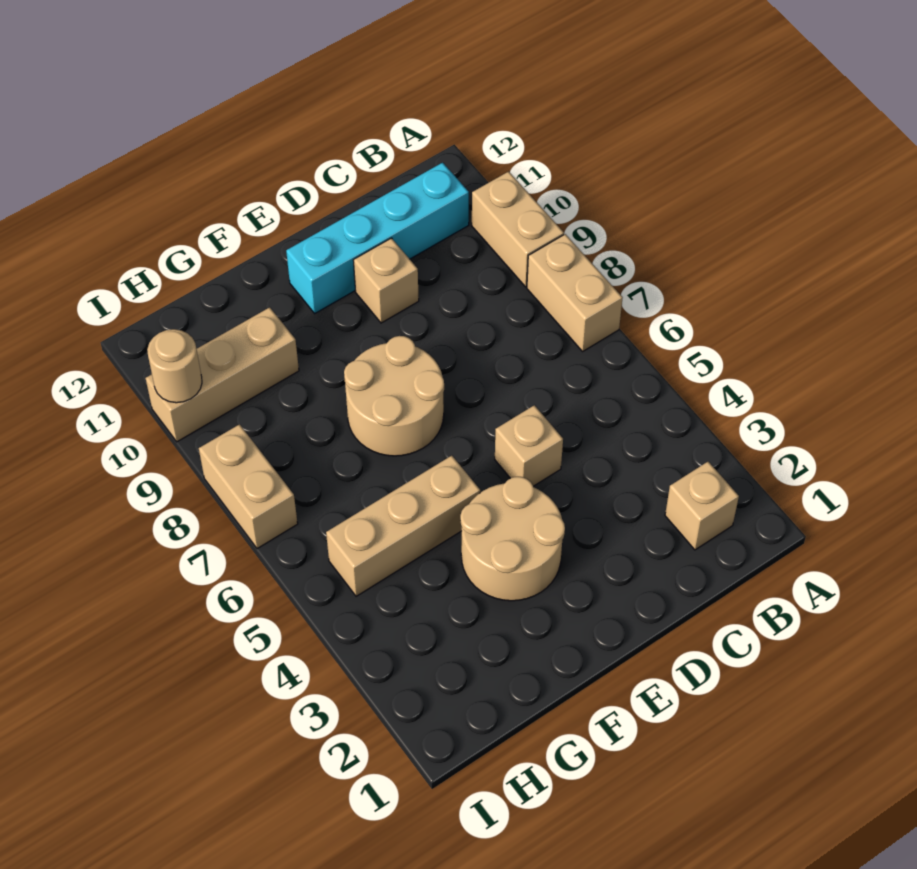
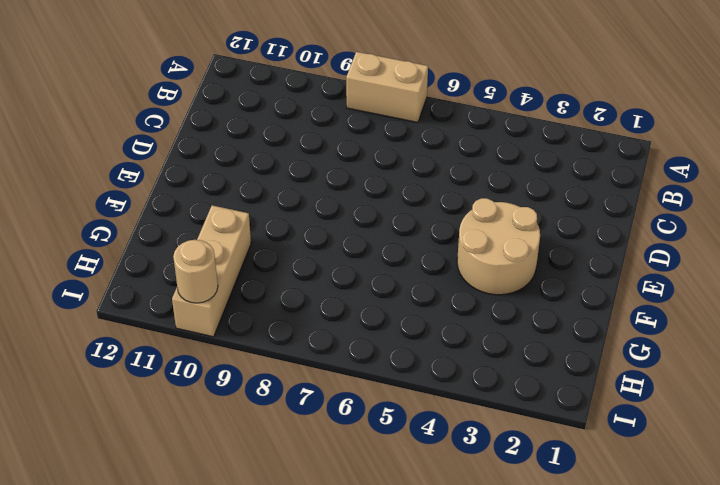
none -> tan 1x2 brick [472,171,564,287]
none -> tan 1x1 brick [665,462,739,550]
none -> cyan 1x4 brick [286,163,469,313]

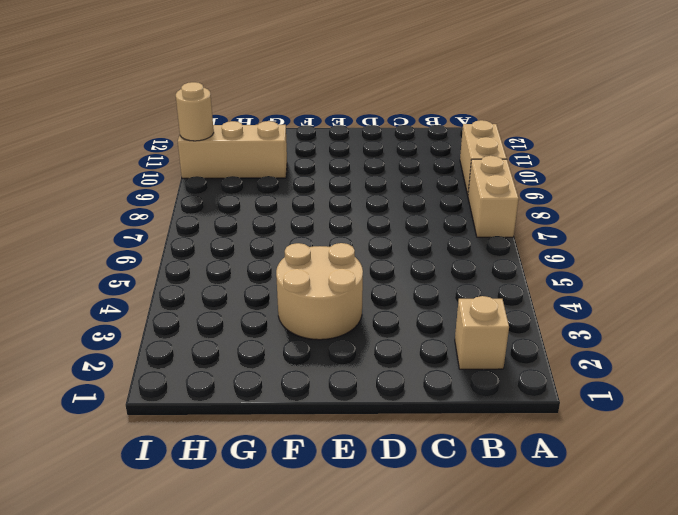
none -> cyan 1x4 brick [286,163,469,313]
none -> tan 1x1 brick [495,405,563,486]
none -> tan 1x1 brick [353,238,419,323]

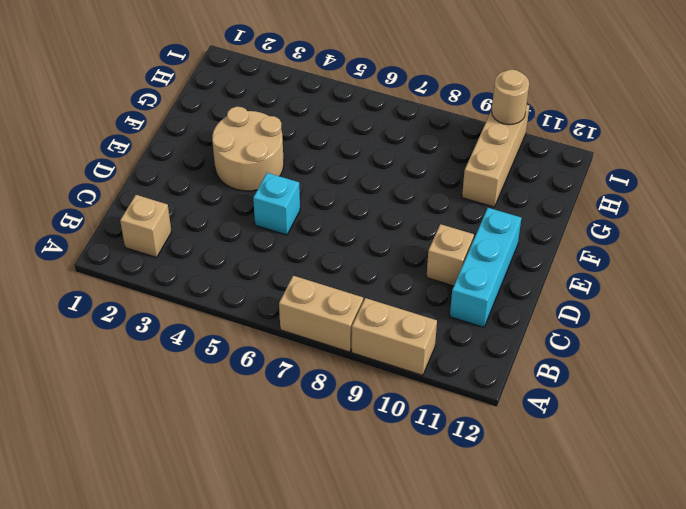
cyan 1x3 brick [450,208,521,327] -> cyan 1x4 brick [286,163,469,313]
cyan 1x1 brick [253,173,300,235] -> tan 1x1 brick [495,405,563,486]
none -> tan 2x2 round brick [344,336,444,456]
none -> tan 1x3 brick [326,456,480,596]
none -> tan 1x2 brick [199,424,298,549]

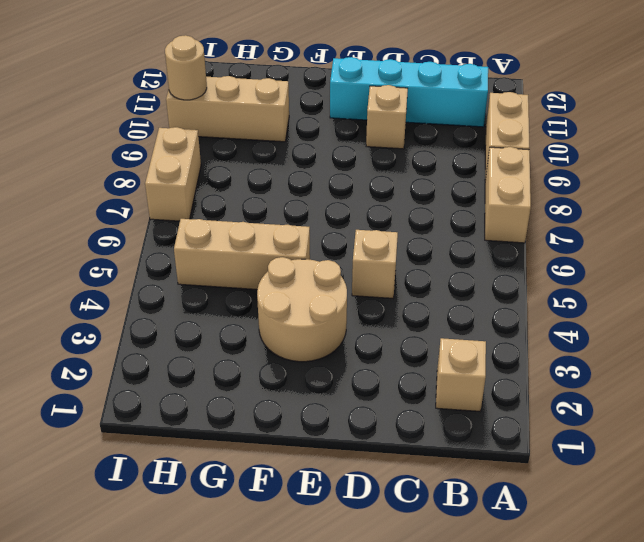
none -> tan 2x2 round brick [344,336,444,456]

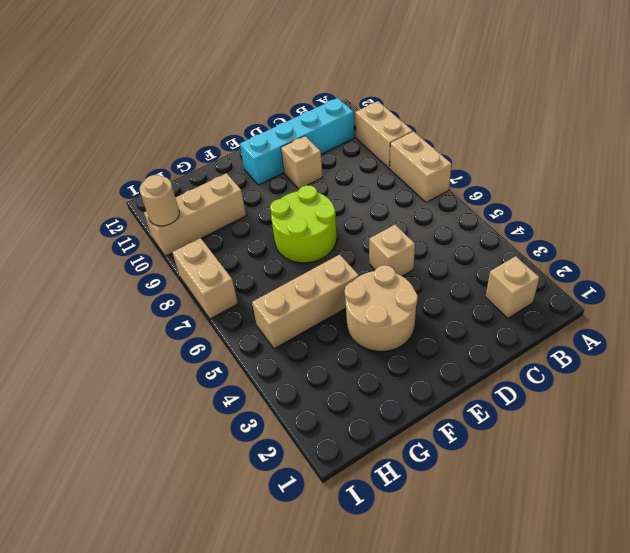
lime 2x2 round brick [270,185,337,263] -> tan 2x2 round brick [344,336,444,456]

